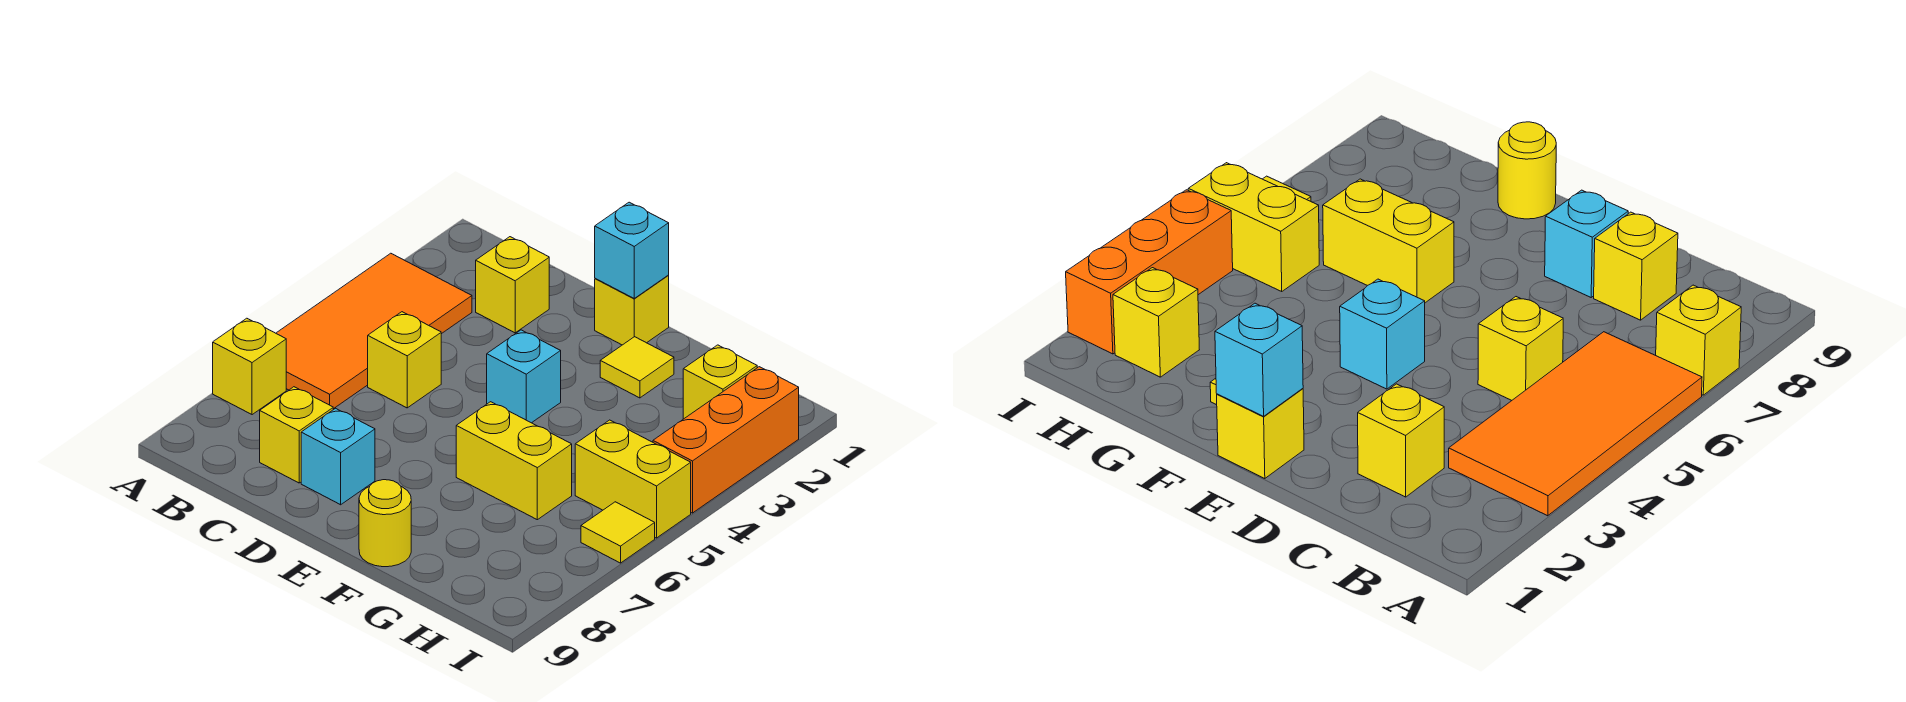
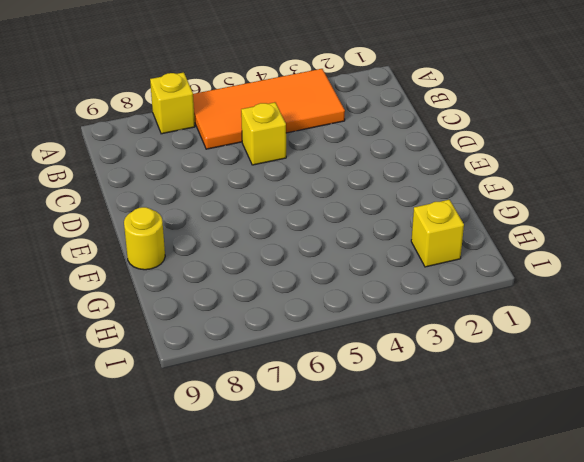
none -> yellow 1x1 brick [476,237,549,333]
none -> yellow 1x1 brick [260,387,333,483]
none -> cyan 1x1 brick [301,408,375,505]

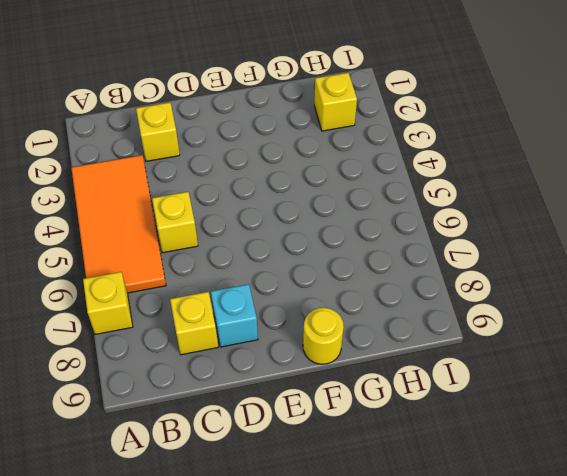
none -> yellow 1x1 brick [595,276,669,345]
none -> cyan 1x1 brick [487,330,561,423]
none -> yellow 1x1 tile [600,337,674,398]

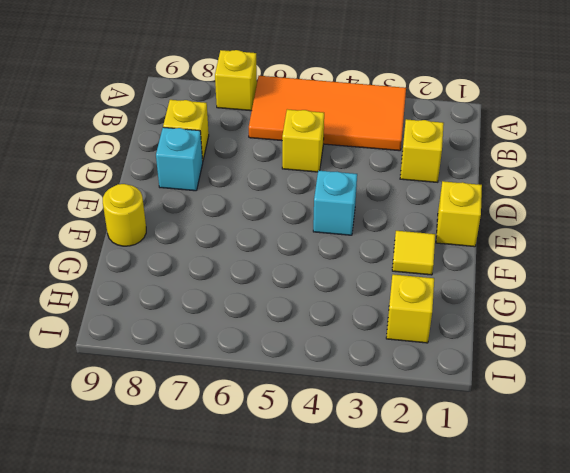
none -> yellow 1x2 brick [456,402,572,520]
none -> yellow 1x2 brick [575,420,691,538]
none -> orange 1x3 brick [653,367,799,513]

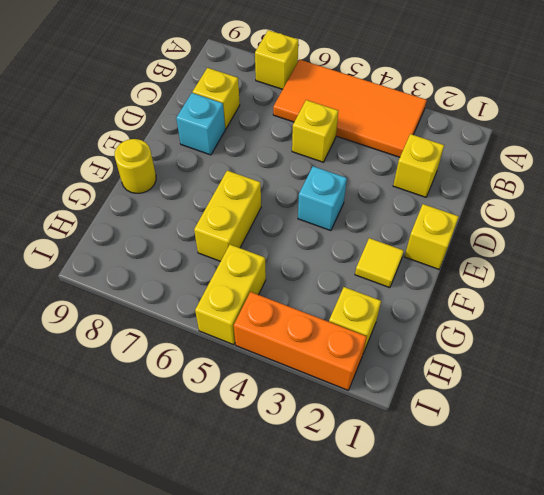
none -> yellow 1x1 tile [581,502,655,563]
none -> cyan 1x1 brick [595,202,669,298]

